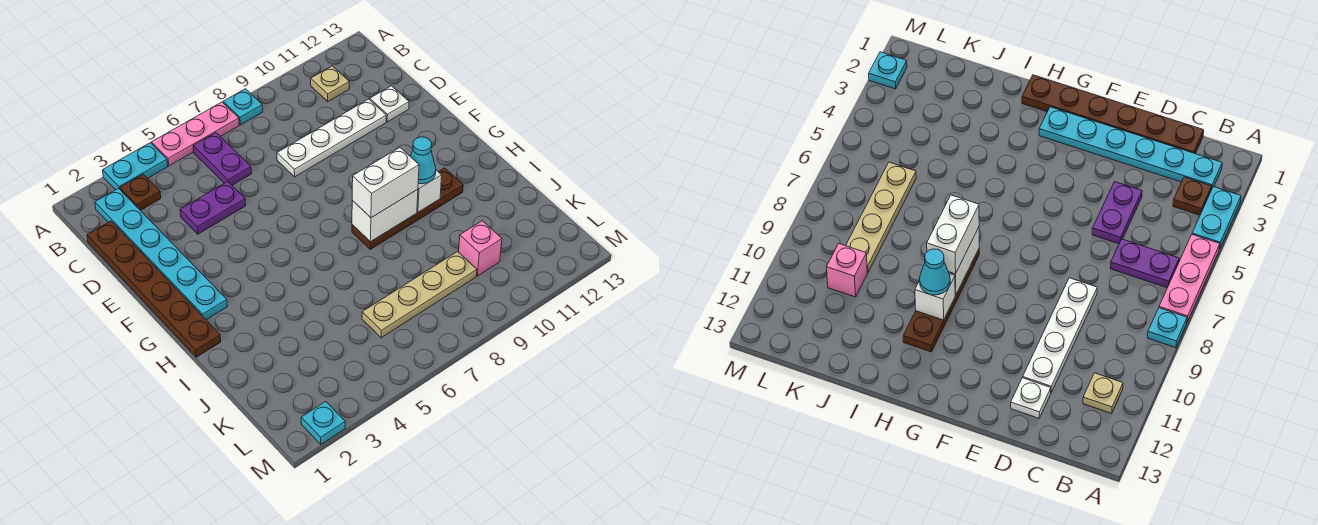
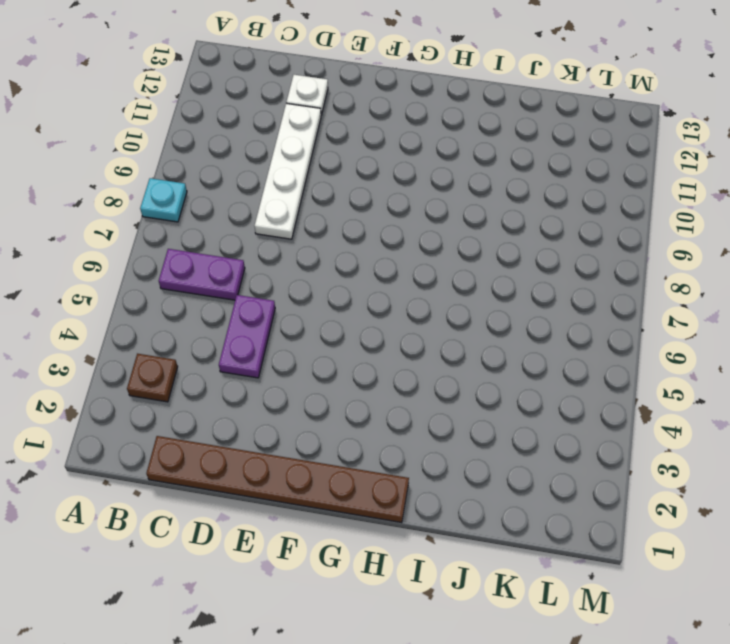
none -> cyan 1x2 plate [103,143,168,190]
none -> pink 1x3 plate [152,102,239,166]
none -> cyan 1x6 plate [95,188,227,320]

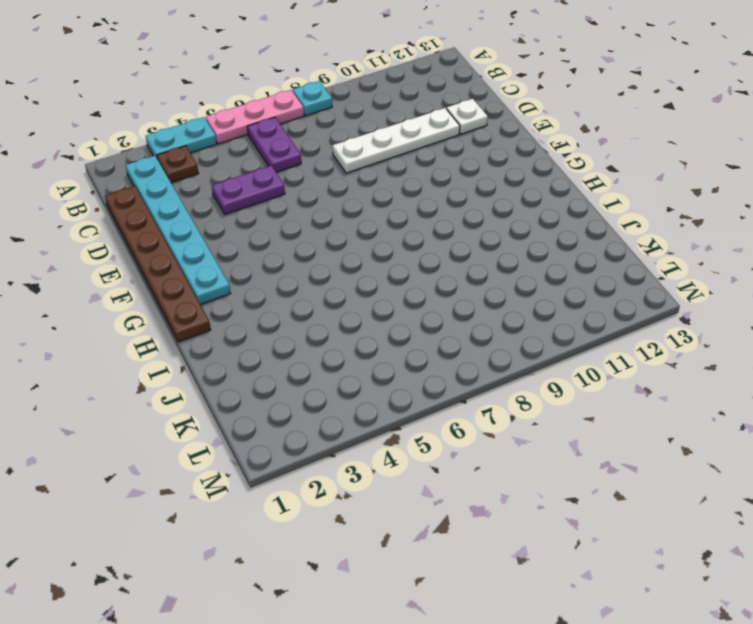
none -> tan 1x1 plate [311,66,349,101]
none -> brown 1x4 plate [352,168,463,249]
none -> tan 1x4 plate [362,252,477,338]

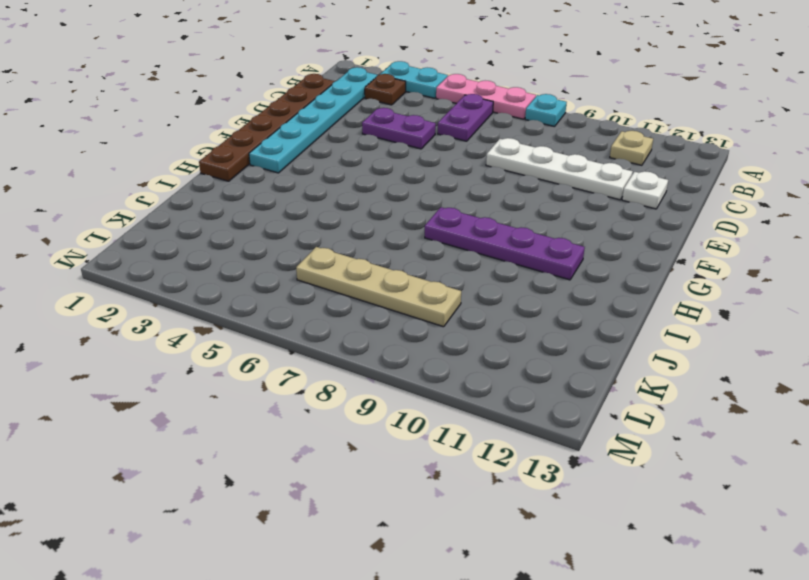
purple 1x4 plate [425,207,585,280] -> brown 1x4 plate [352,168,463,249]
none -> pink 1x1 brick [459,221,502,276]
none -> cyan 1x1 plate [301,401,345,444]
none -> white 1x2 brick [352,189,418,242]

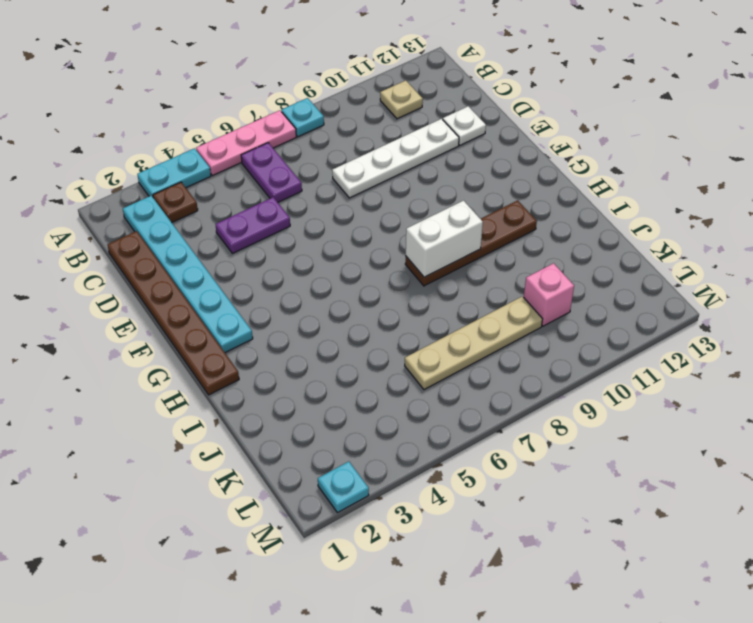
none -> white 1x1 brick [417,170,442,212]
none -> white 1x2 brick [352,148,419,218]
none -> cyan 1x1 cone [410,137,436,184]

